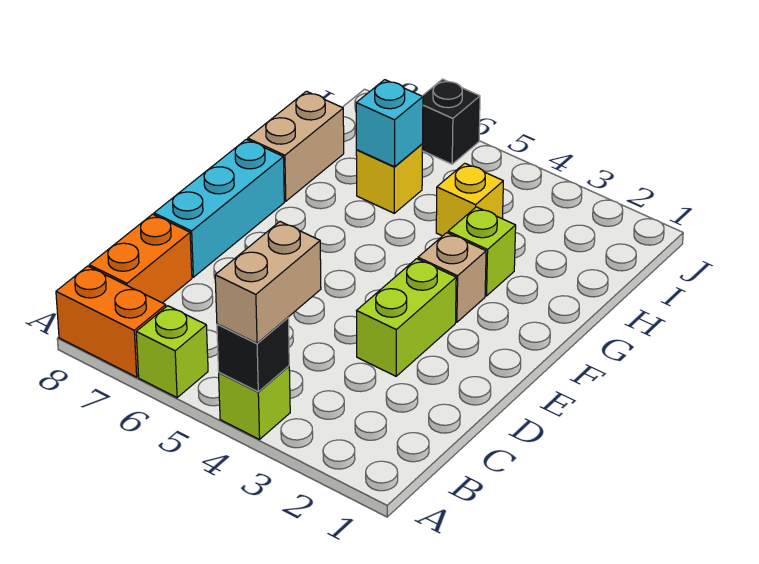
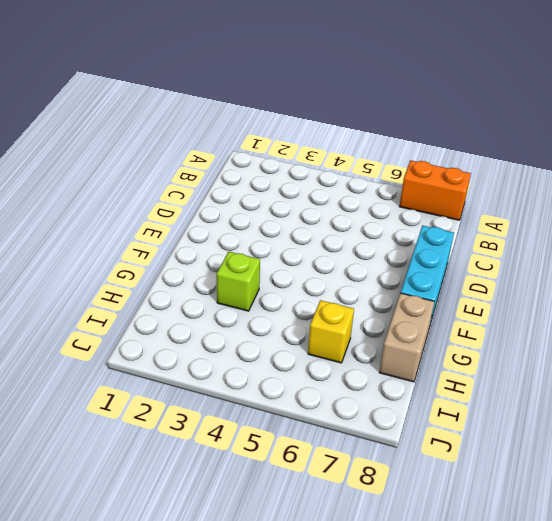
none -> lime 1x1 brick [219,366,290,439]
none -> lime 1x1 brick [136,306,208,398]
none -> orange 1x2 brick [89,214,192,303]

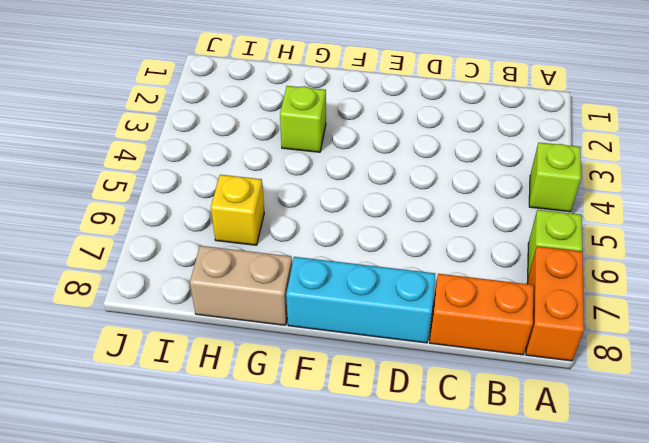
none -> lime 1x2 brick [357,259,456,376]
none -> tan 1x1 brick [418,233,486,322]
none -> yellow 1x1 brick [436,163,503,236]

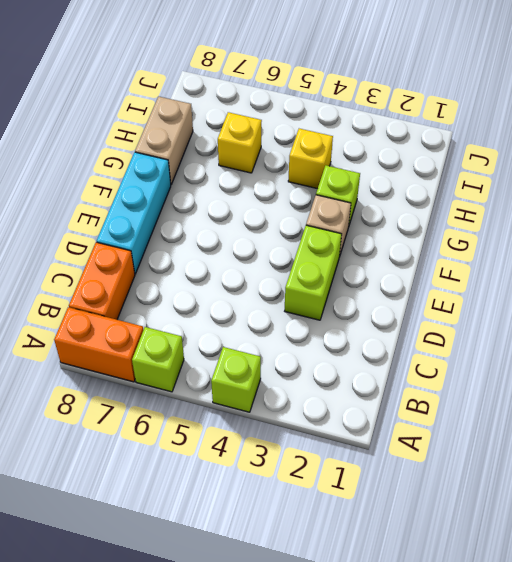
none -> black 1x1 brick [422,79,480,164]
none -> black 1x1 brick [217,318,289,392]
none -> cyan 1x1 brick [356,80,423,167]

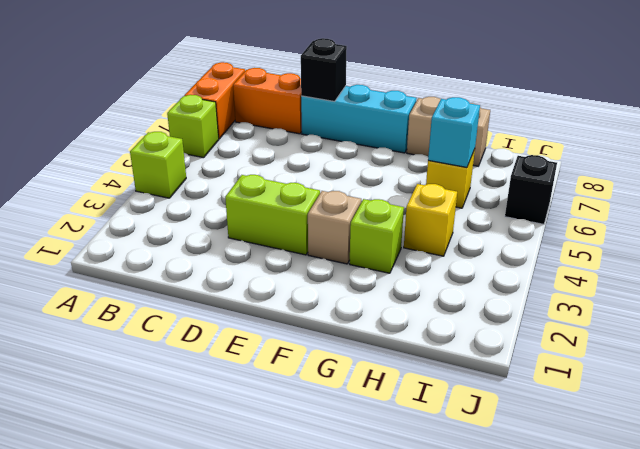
black 1x1 brick [301,38,347,101] -> black 1x1 brick moved to [217,318,289,392]
none -> tan 1x2 brick [215,222,321,343]

